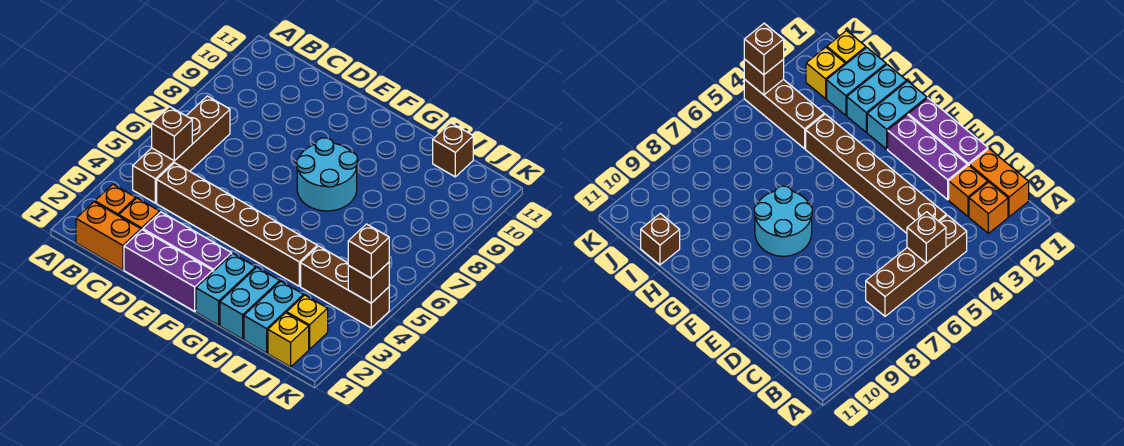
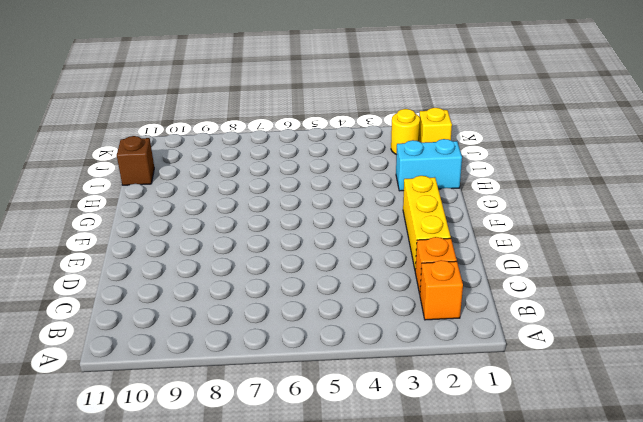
yellow 1x3 brick [403,176,451,269] -> purple 1x3 brick [143,212,232,271]
yellow 1x1 round brick [391,109,420,155] -> yellow 1x1 brick [287,295,328,349]
none -> orange 1x2 brick [76,202,141,270]
none -> brown 1x4 brick [133,96,230,203]
none -> brown 1x6 brick [157,163,317,286]

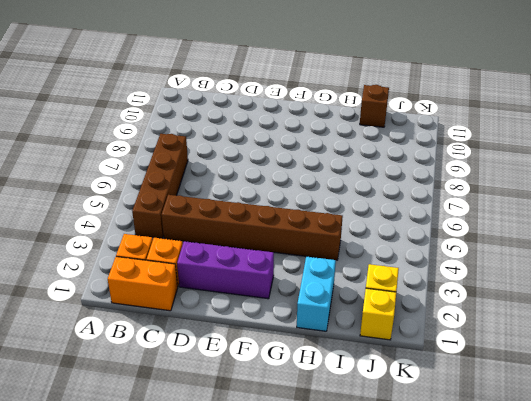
none -> purple 1x3 brick [124,230,213,311]
none -> cyan 2x2 round brick [297,138,358,211]
none -> cyan 1x2 brick [196,254,256,325]

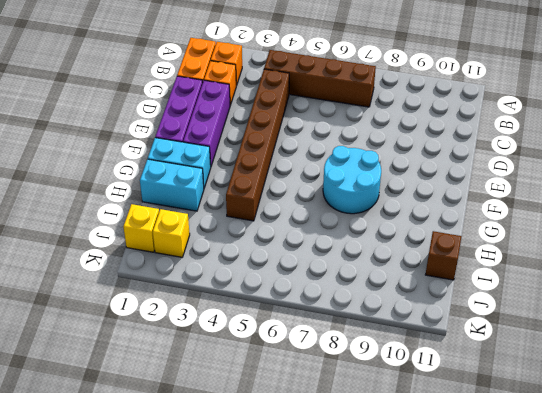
none -> cyan 1x2 brick [244,281,304,353]
none -> brown 1x3 brick [301,246,389,328]
none -> brown 1x1 brick [152,107,192,161]

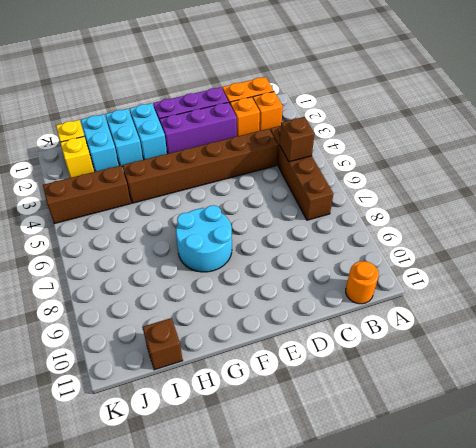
orange 1x1 round brick [346,261,379,304] -> none
none -> brown 1x1 brick [348,262,389,303]
none -> brown 1x1 brick [348,224,389,278]

